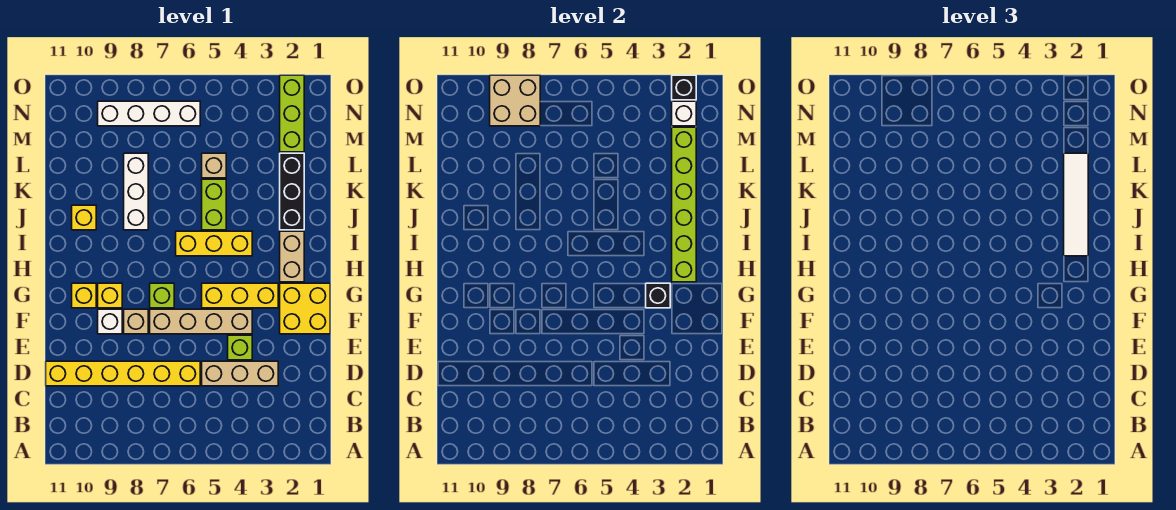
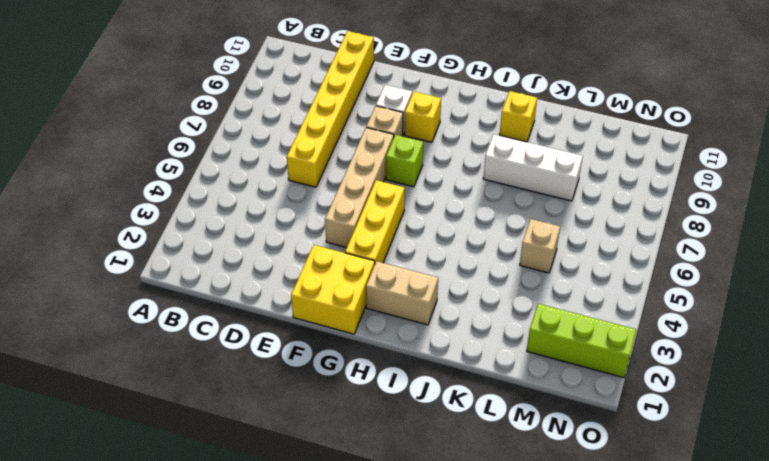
none -> tan 1x3 brick [202,361,278,386]
none -> lime 1x1 brick [228,335,252,360]
none -> yellow 1x1 brick [72,283,96,308]

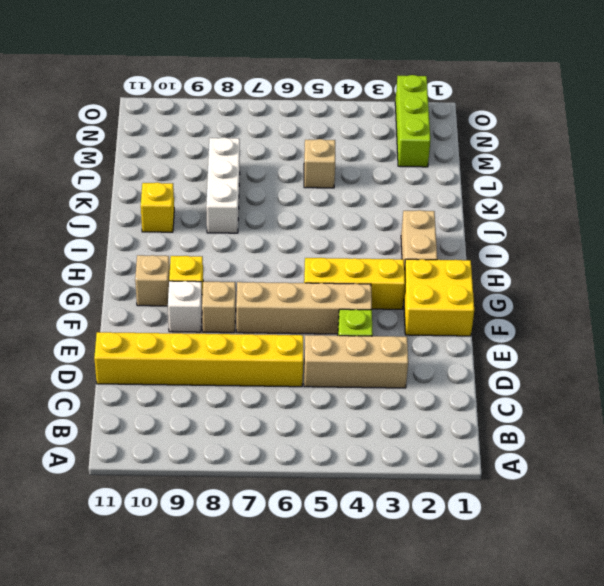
tan 1x1 brick [135,255,170,306] -> yellow 1x1 brick [72,283,96,308]
none -> lime 1x1 brick [150,283,174,308]
none -> yellow 1x3 brick [176,231,252,256]
none -> black 1x3 brick [280,153,304,230]

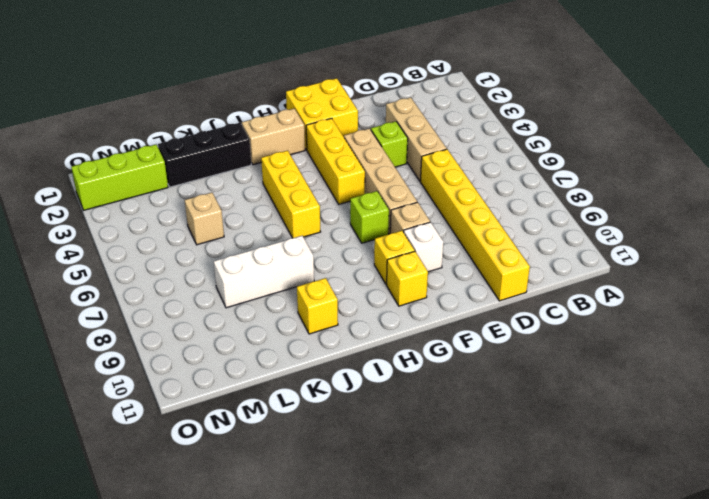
none -> lime 1x2 brick [202,179,226,230]
none -> white 1x4 brick [98,101,200,126]
none -> black 1x1 brick [646,283,670,308]

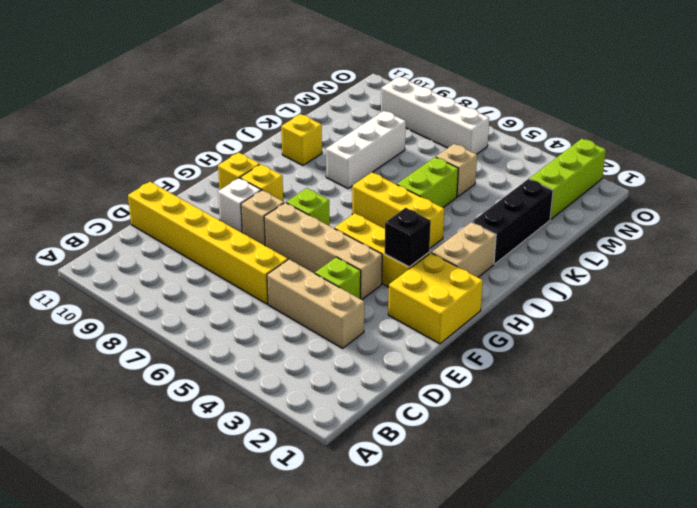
none -> lime 1x6 brick [672,127,696,282]
none -> white 1x1 brick [672,101,696,126]
none -> tan 2x2 brick [490,75,540,126]

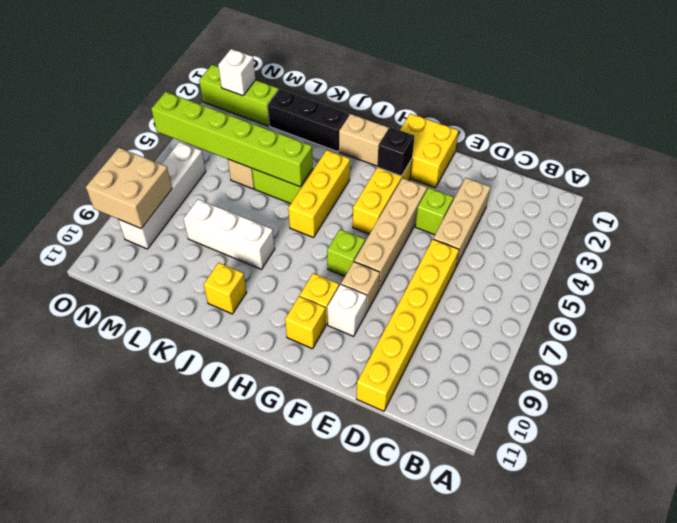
lime 1x6 brick [151,92,313,187] -> lime 1x6 brick moved to [672,127,696,282]
none -> black 1x1 brick [672,75,696,100]
none -> white 1x4 tile [1064,153,1088,256]

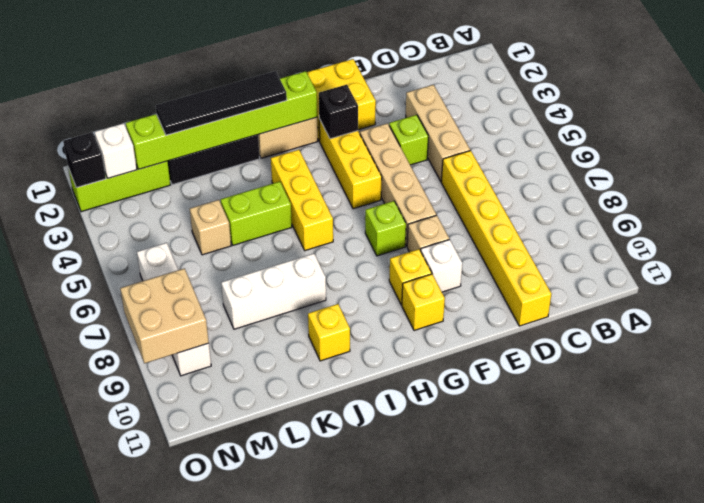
black 1x4 tile [155,71,287,135] -> white 1x4 tile [1064,153,1088,256]

